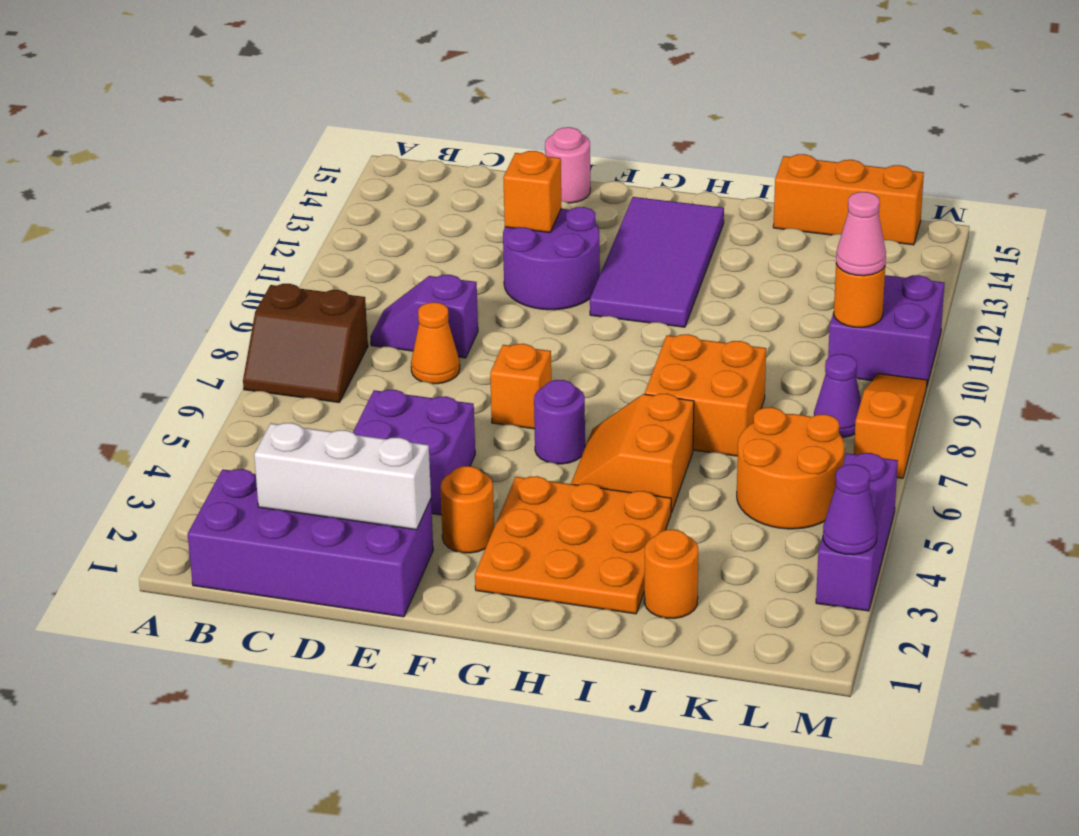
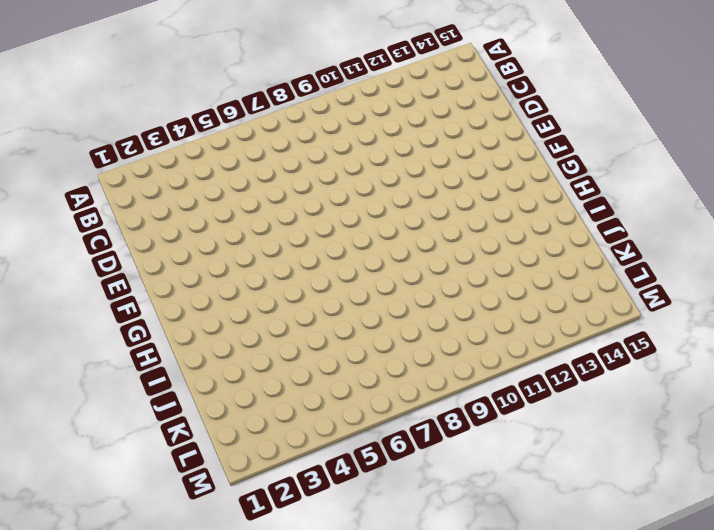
none -> brown 2x2 slope [243,284,368,402]
none -> purple 2x4 brick [188,469,433,617]
none -> purple 1x2 slope [370,275,478,358]

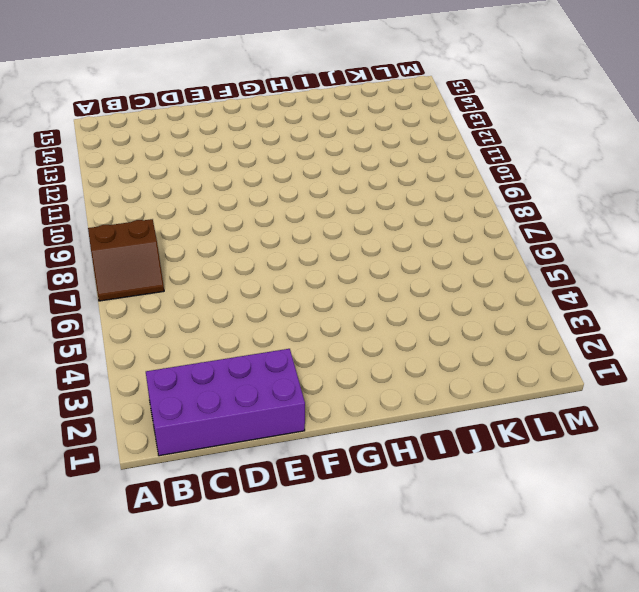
none -> purple 1x2 slope [370,275,478,358]
none -> purple 2x2 brick [353,390,475,515]
none -> orange 1x1 cone [411,302,460,384]

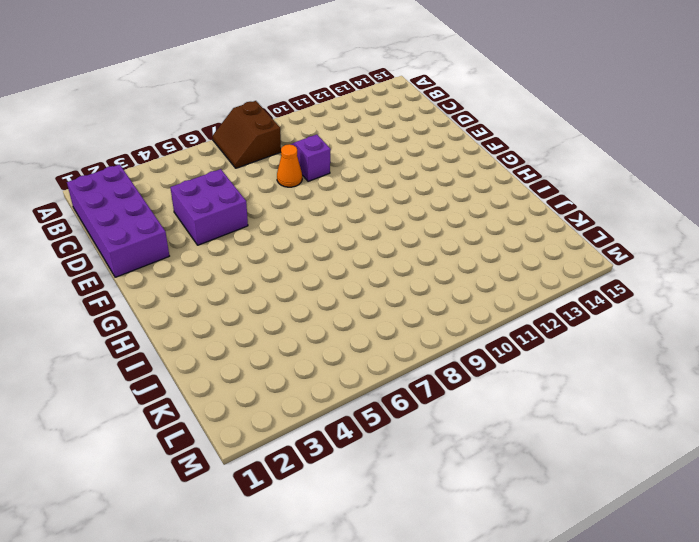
none -> purple 2x2 round brick [503,207,600,310]
none -> pink 1x1 round brick [545,127,590,203]
none -> orange 1x1 round brick [440,466,494,553]

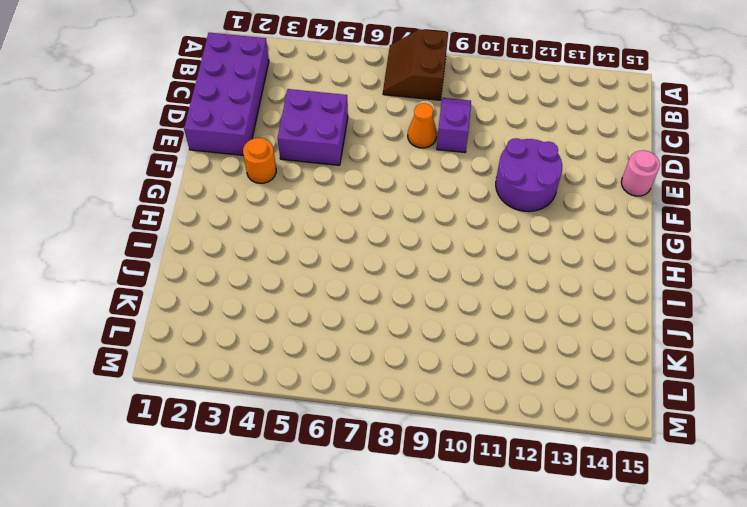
none -> orange 1x1 brick [490,344,551,429]
none -> orange 3x3 plate [475,476,671,614]
none -> purple 1x1 round brick [534,380,585,464]

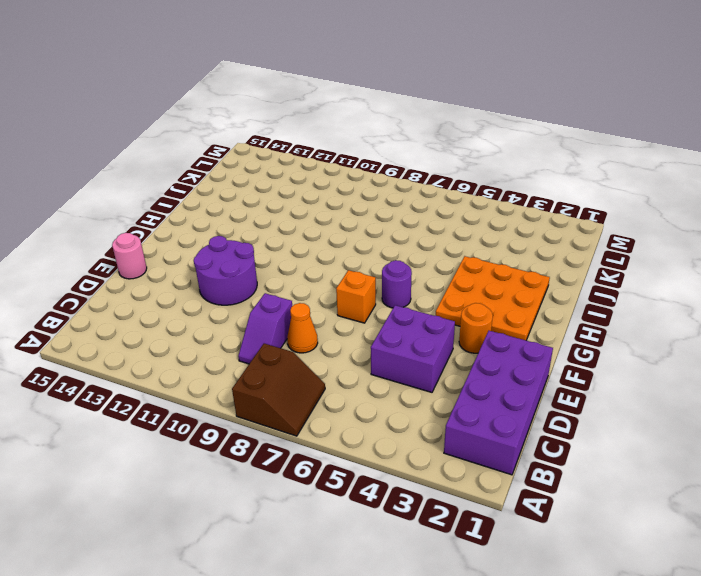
none -> purple 2x4 tile [590,197,724,327]
none -> orange 2x2 slope [571,394,694,513]
none -> orange 2x2 brick [645,334,766,456]

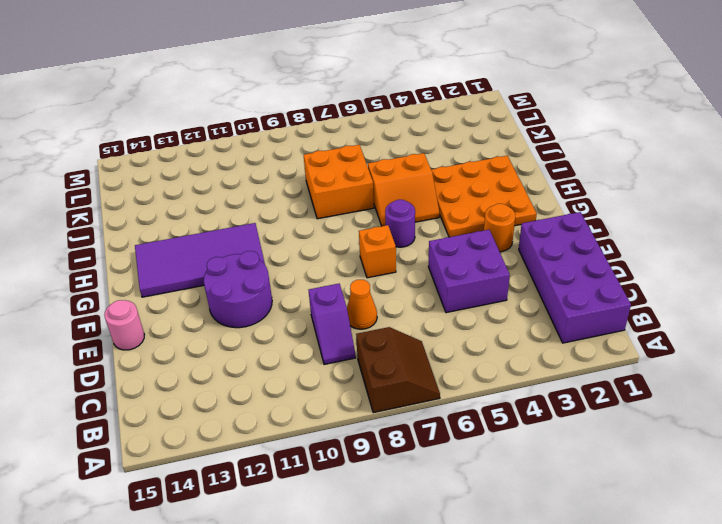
none -> orange 1x1 round brick [644,529,698,619]
none -> orange 1x3 brick [773,154,924,245]
none -> orange 2x2 round brick [737,407,845,529]

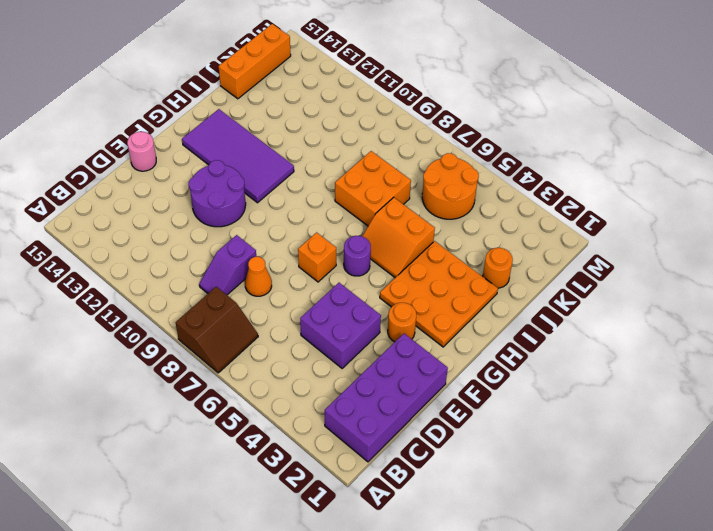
none -> purple 1x1 cone [814,354,861,437]
none -> purple 2x2 brick [828,275,944,385]
none -> purple 1x3 brick [816,453,898,611]

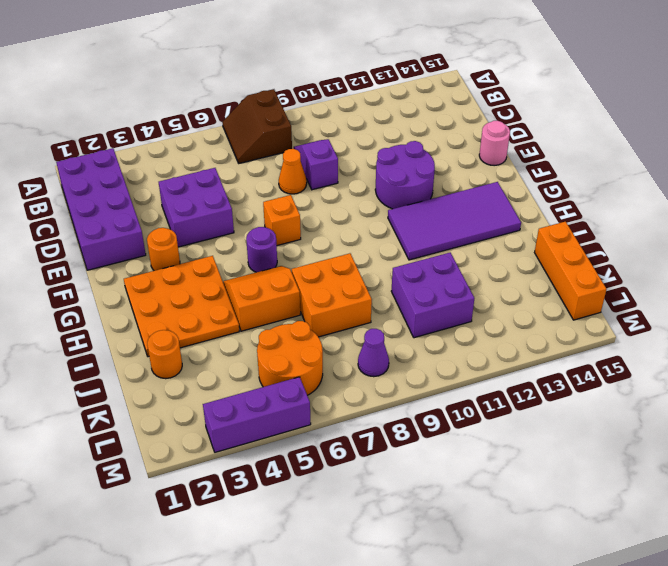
purple 2x2 brick [391,253,474,338] -> purple 2x2 brick moved to [828,275,944,385]
none -> orange 1x3 slope [854,374,927,478]
none -> white 1x3 brick [254,423,431,530]
none -> orange 1x1 brick [503,151,561,232]

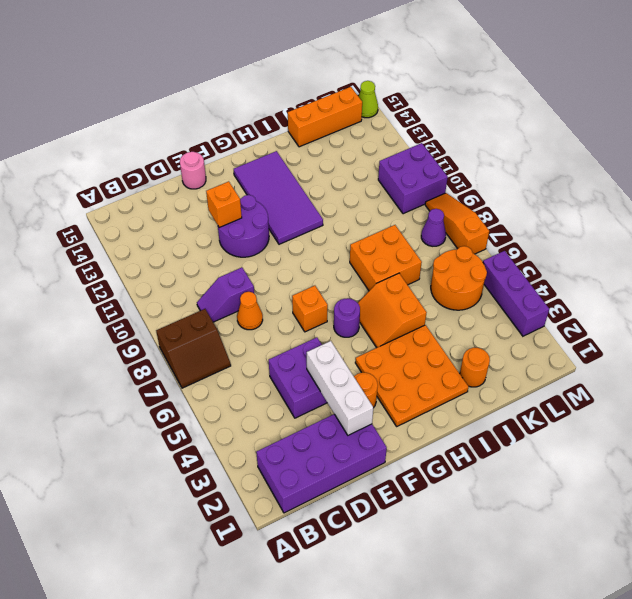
white 1x3 brick [307,341,373,435] -> white 1x3 brick turned to [254,423,431,530]
lime 1x1 cone [359,81,378,118] -> none
none -> orange 1x1 round brick [834,264,885,328]
none -> purple 1x1 cone [823,464,877,555]
none -> pink 1x1 cone [836,192,886,276]

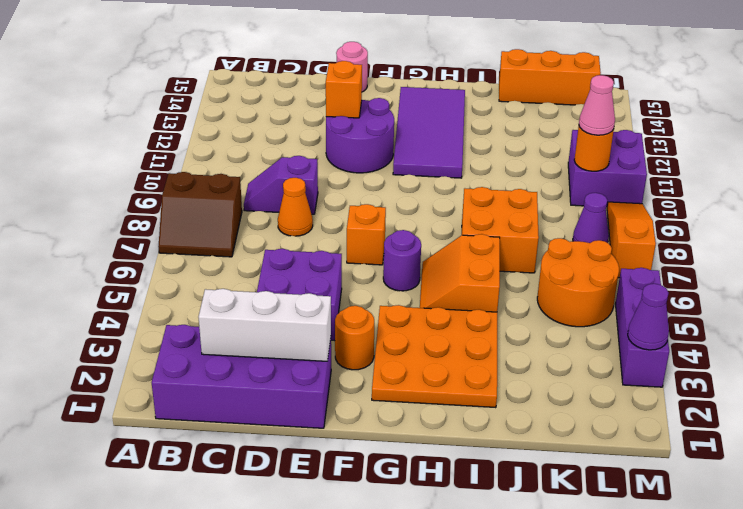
none -> orange 1x1 round brick [644,529,698,619]

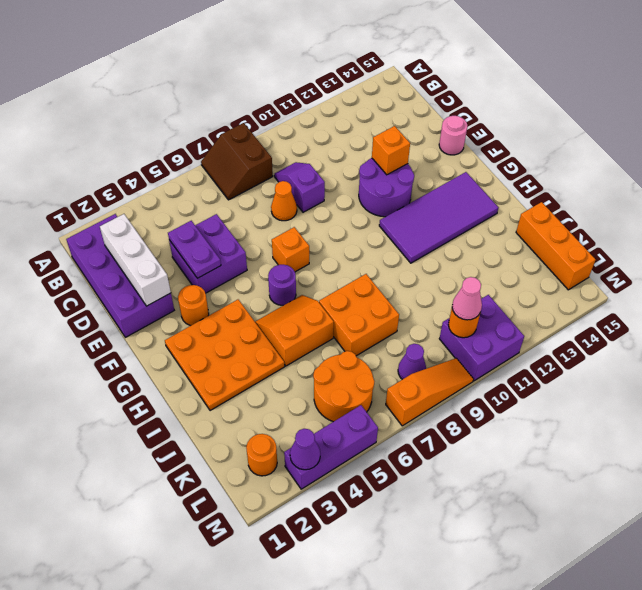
purple 1x2 plate [168,221,221,278] -> none
orange 1x1 round brick [246,434,277,476] -> orange 1x1 round brick moved to [644,529,698,619]

